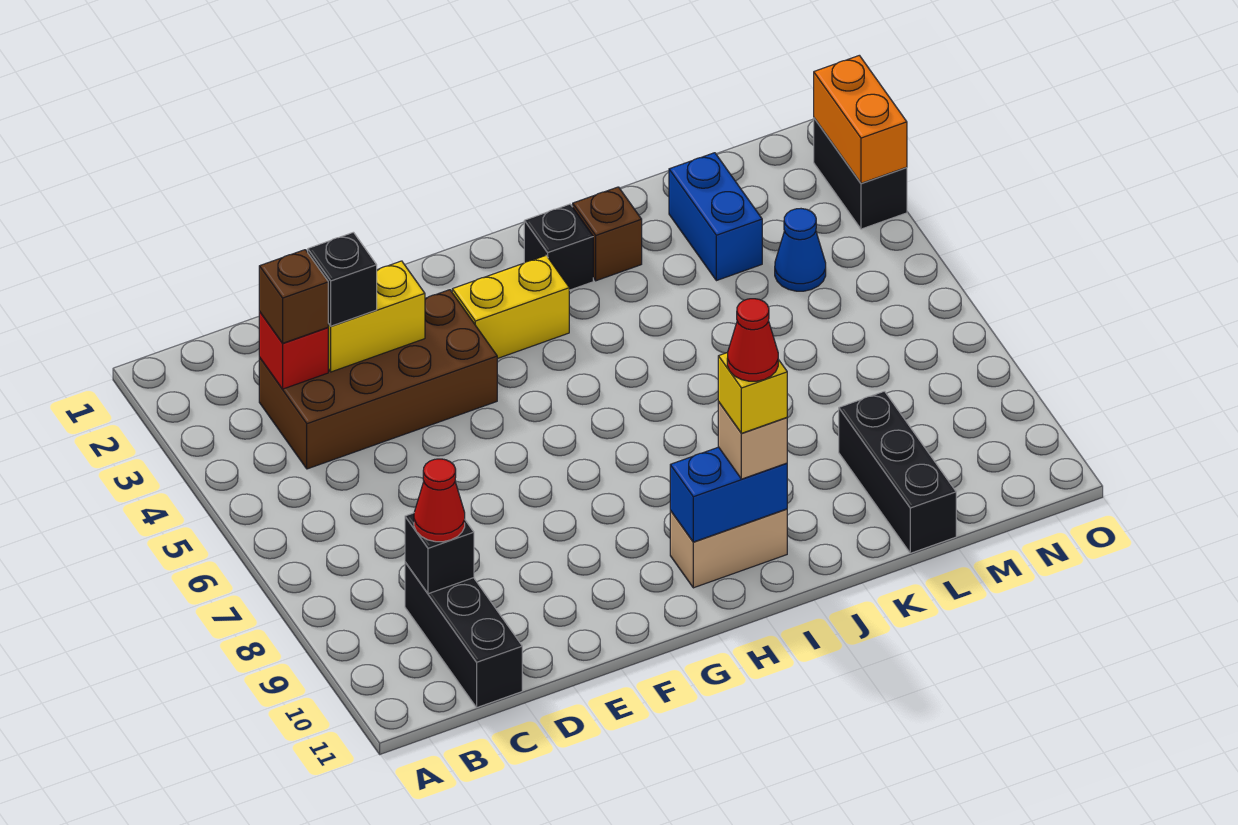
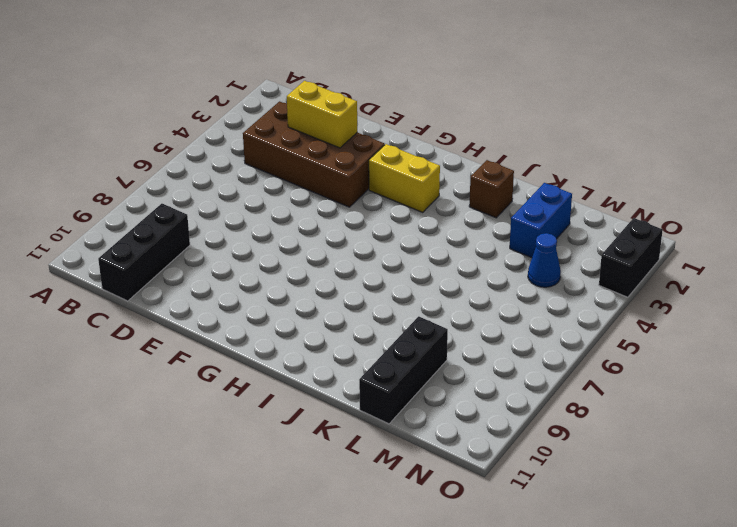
none -> tan 1x2 brick [670,509,787,588]
none -> black 1x1 brick [524,204,593,290]
none -> red 1x1 brick [259,312,328,389]

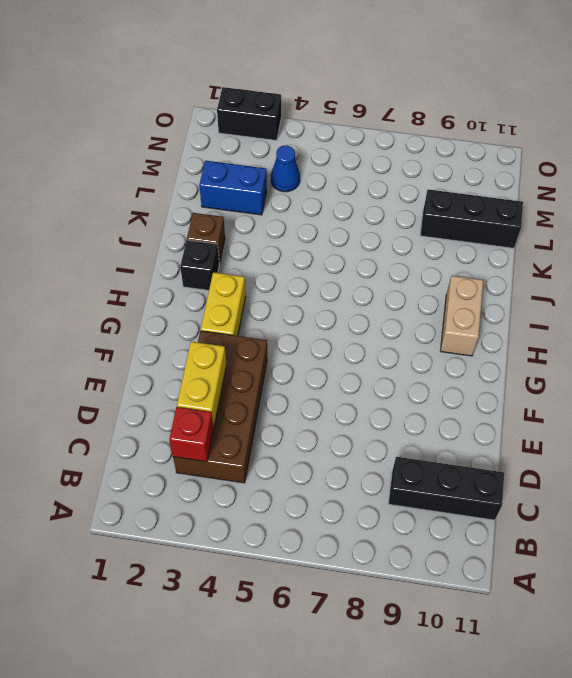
none -> black 1x1 brick [405,513,474,594]
none -> blue 1x2 brick [670,447,787,542]
none -> orange 1x2 brick [814,55,907,183]

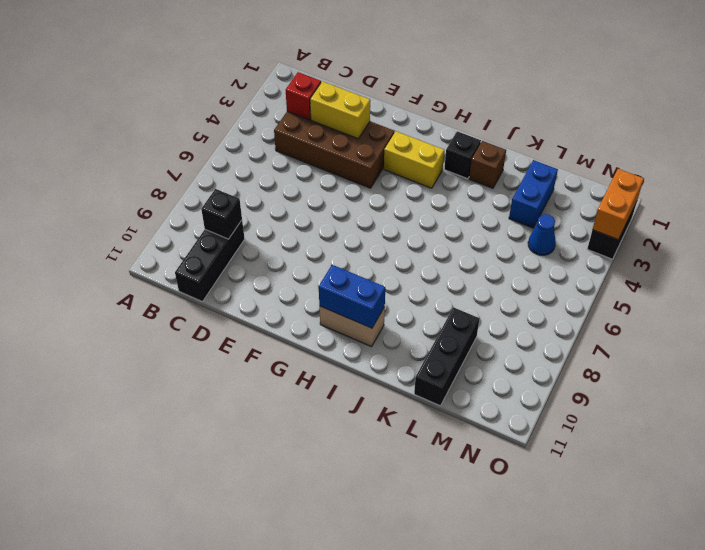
none -> brown 1x1 brick [259,250,328,343]
none -> red 1x1 cone [414,459,465,542]
none -> black 1x1 brick [308,232,377,326]

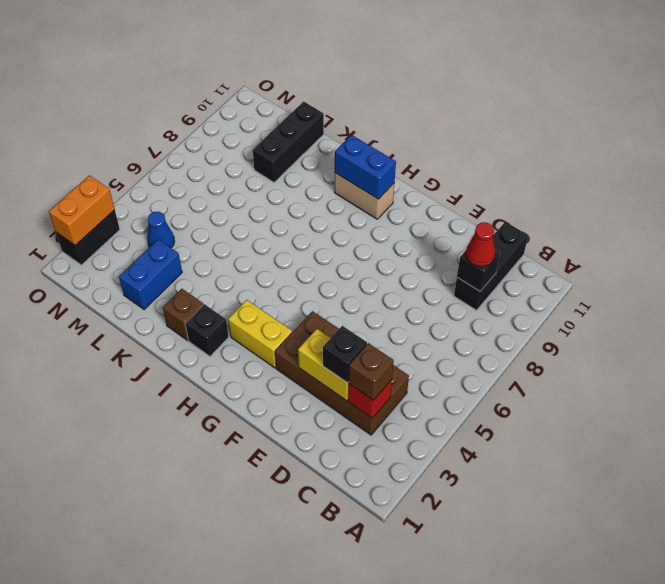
none -> tan 1x1 brick [718,402,787,479]
none -> yellow 1x1 brick [718,352,787,433]
none -> red 1x1 cone [727,299,778,381]

